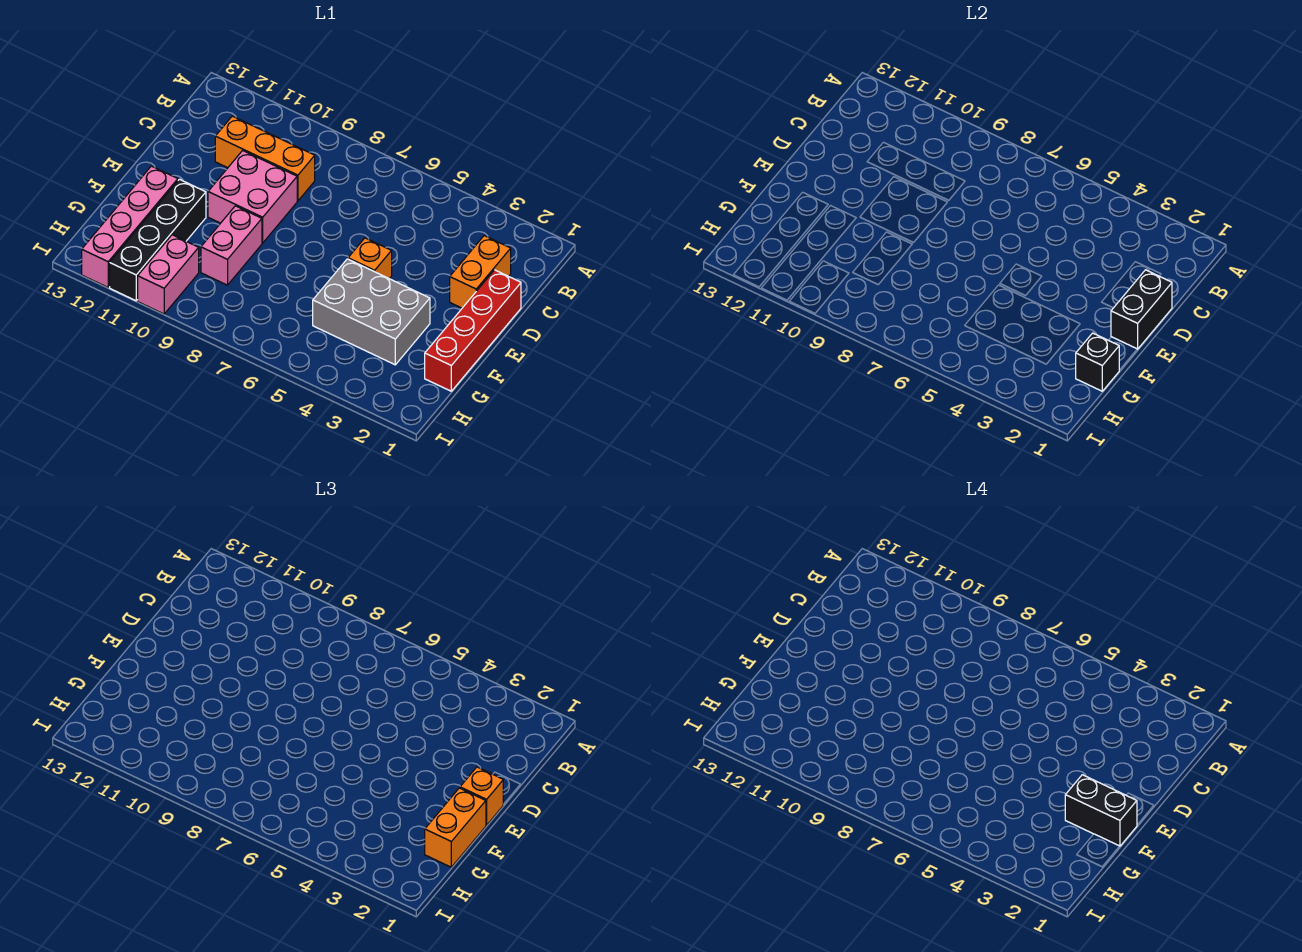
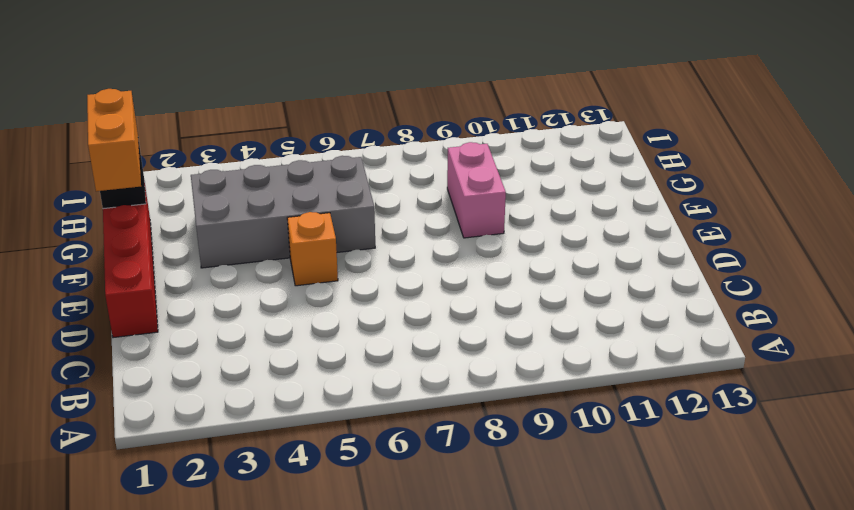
grey 2x4 brick [191,156,375,268] -> grey 2x3 brick [313,259,430,365]
none -> orange 1x2 brick [450,236,511,308]
none -> orange 1x3 brick [215,116,315,201]
none -> pink 2x2 brick [208,151,297,243]

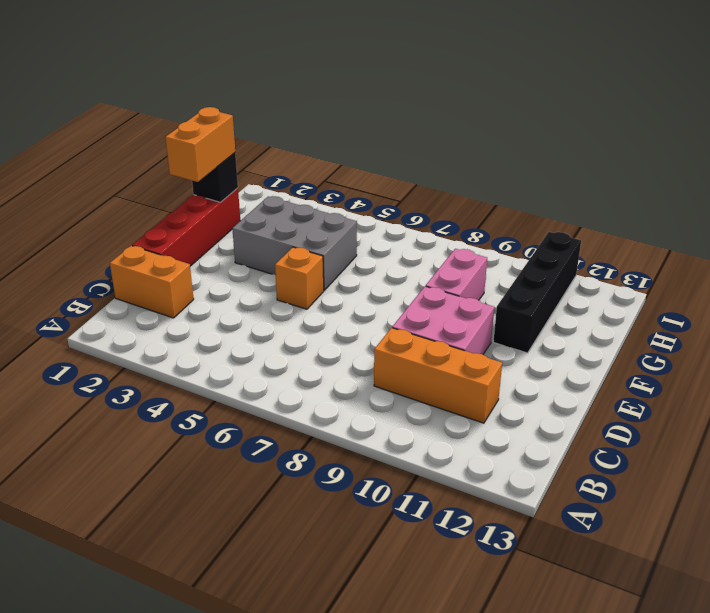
orange 1x2 brick [110,246,194,318] -> orange 1x2 brick turned to [450,236,511,308]
none -> pink 1x4 brick [82,166,178,287]
none -> pink 1x2 brick [138,235,199,314]
none -> black 1x2 brick [1111,270,1172,349]

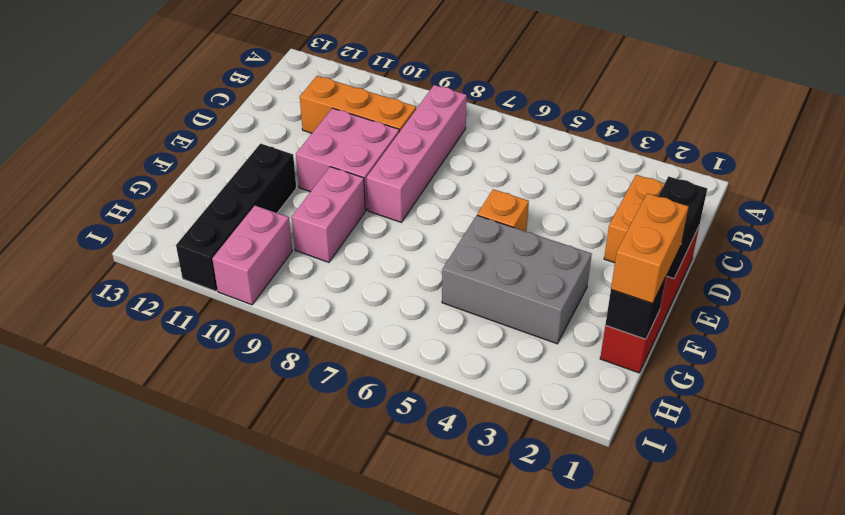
pink 1x4 brick [366,85,467,222] -> pink 1x4 brick moved to [82,166,178,287]
none -> orange 1x1 brick [460,767,503,825]
none -> black 1x2 brick [1065,775,1137,846]

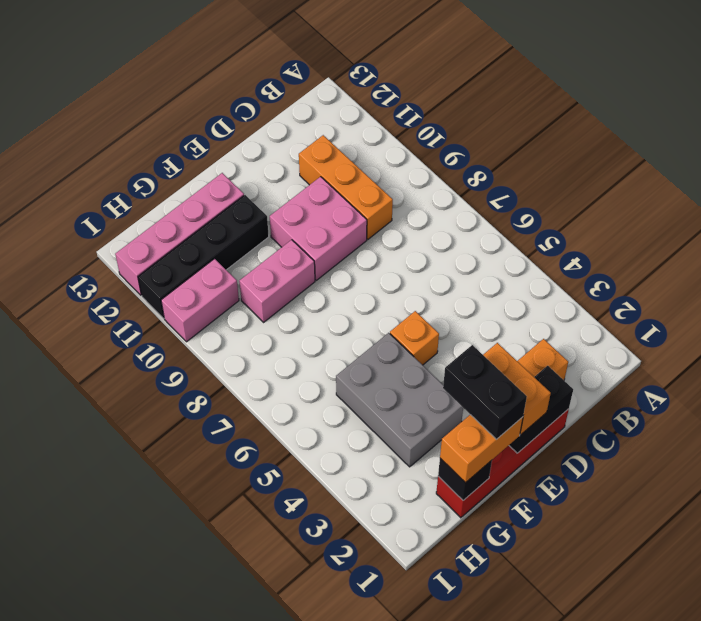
orange 1x2 brick [483,343,551,434] -> orange 1x1 brick [460,767,503,825]

